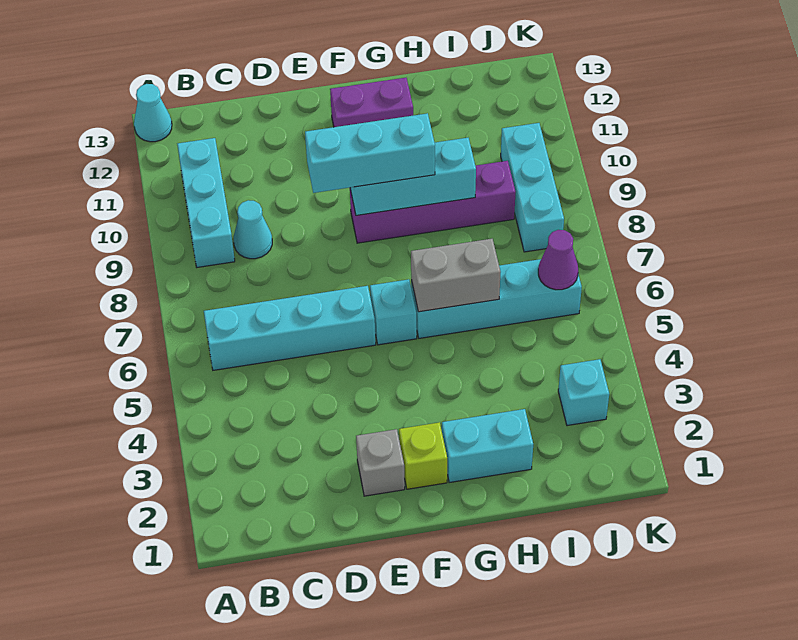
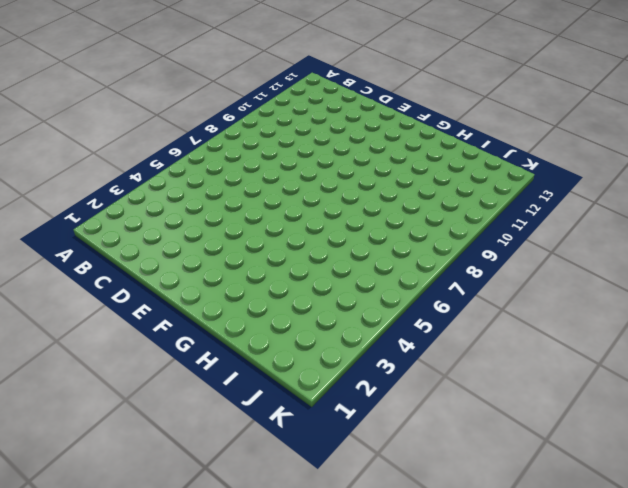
none -> cyan 1x1 cone [134,84,172,142]
none -> cyan 1x4 brick [204,286,376,370]
none -> cyan 1x3 brick [177,138,235,267]

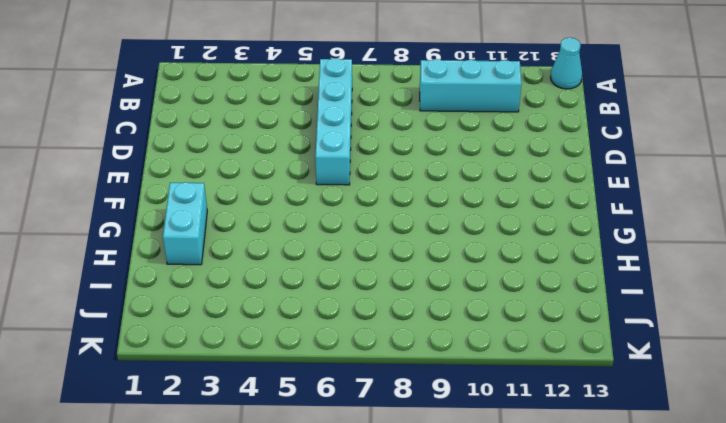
none -> cyan 1x1 cone [234,200,272,259]
none -> grey 1x1 brick [356,429,405,496]
none -> lime 1x1 brick [399,422,447,489]

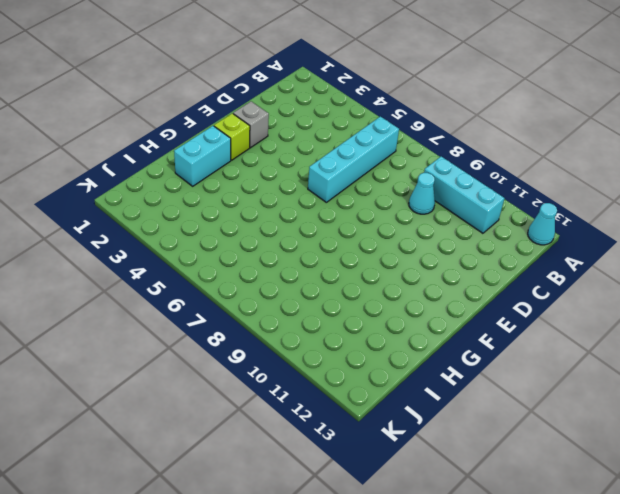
none -> cyan 1x1 brick [370,279,417,345]
none -> purple 1x4 brick [350,161,516,243]
none -> purple 1x2 brick [330,78,413,127]

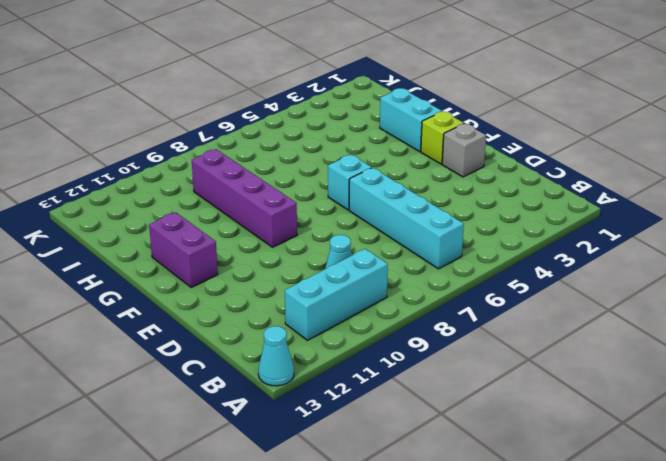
none -> cyan 1x4 brick [411,259,582,338]
none -> cyan 1x1 brick [558,359,609,426]
none -> cyan 1x3 brick [501,123,564,252]

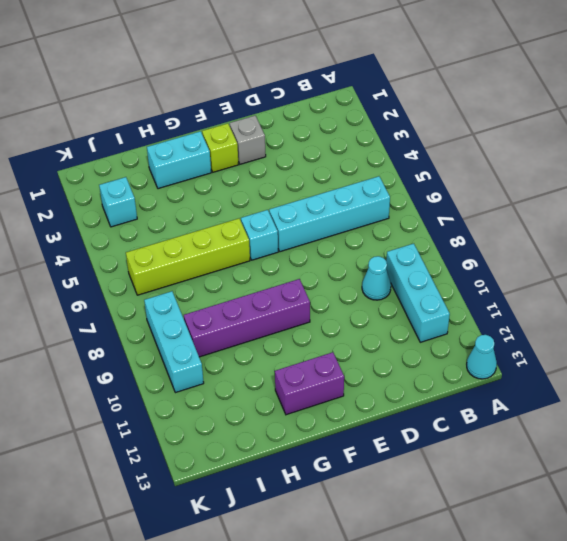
lime 1x4 brick [126,219,250,295] -> cyan 1x4 brick [411,259,582,338]
none -> cyan 1x3 brick [350,138,476,215]
none -> grey 1x2 brick [411,239,501,312]
none -> purple 1x1 cone [538,230,578,290]

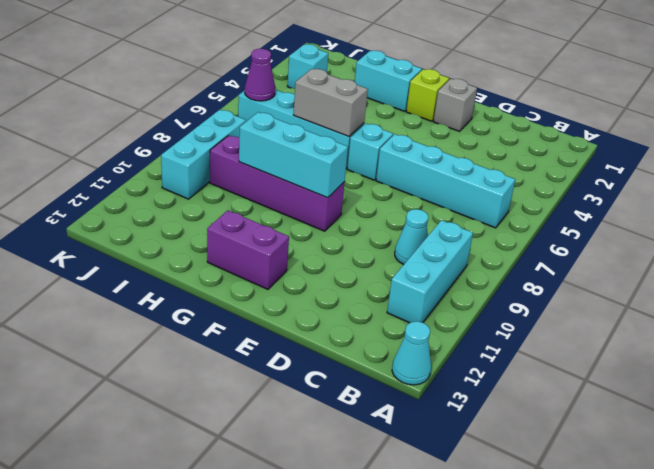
none -> cyan 1x3 brick [305,113,435,193]

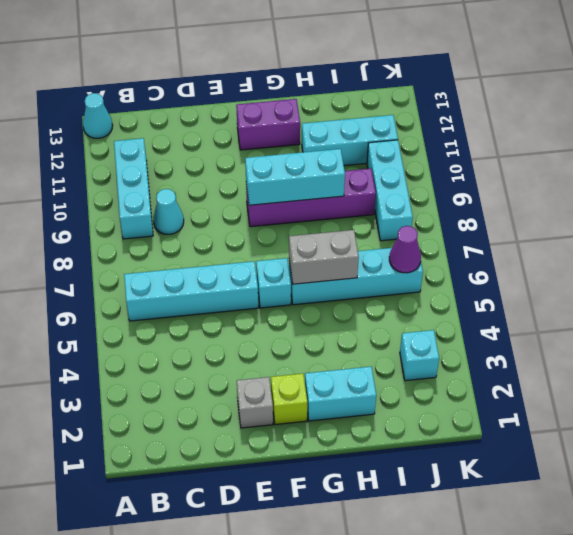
cyan 1x3 brick [302,115,398,166] -> cyan 1x3 brick moved to [305,113,435,193]

